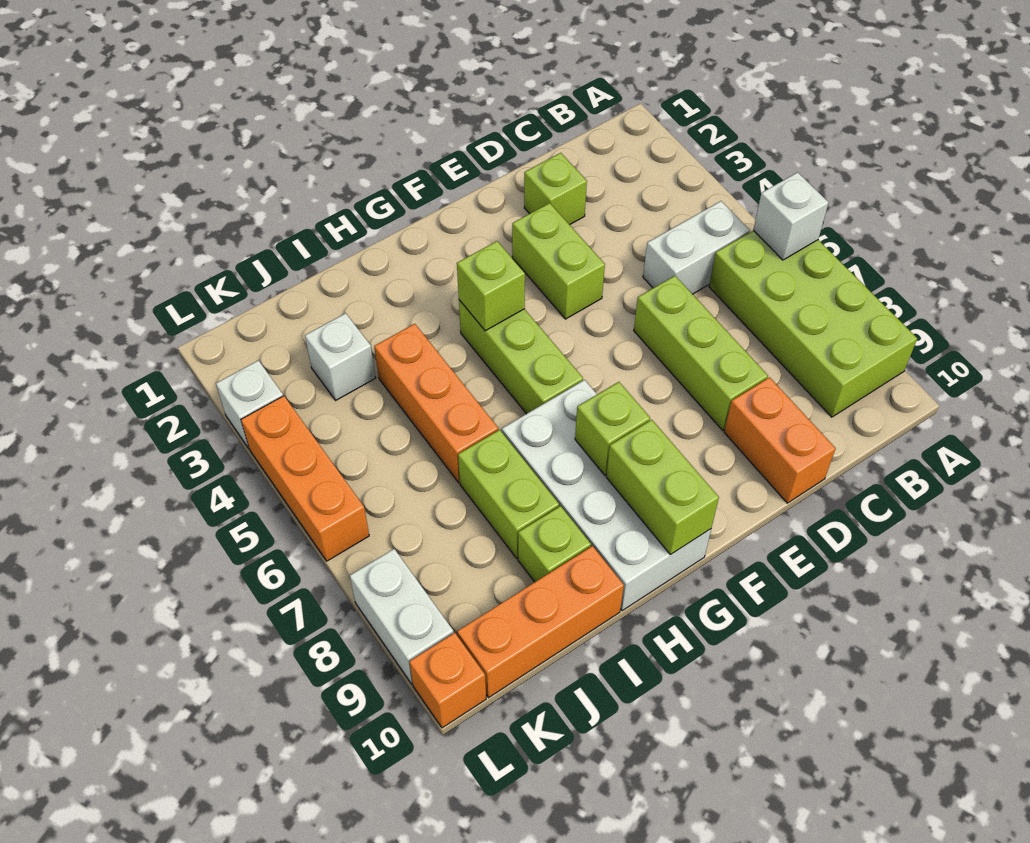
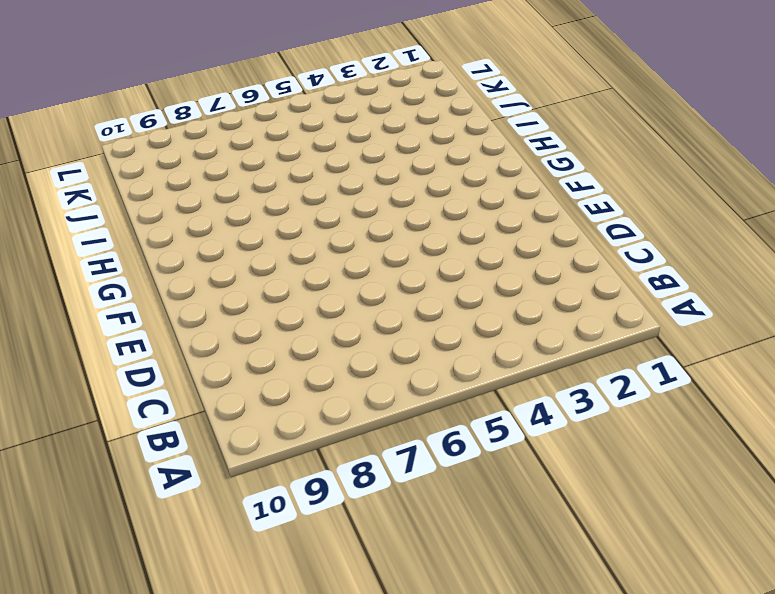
none -> lime 2x4 brick [709,230,917,417]
none -> white 1x2 brick [643,201,750,294]
none -> lime 1x1 brick [524,153,587,225]

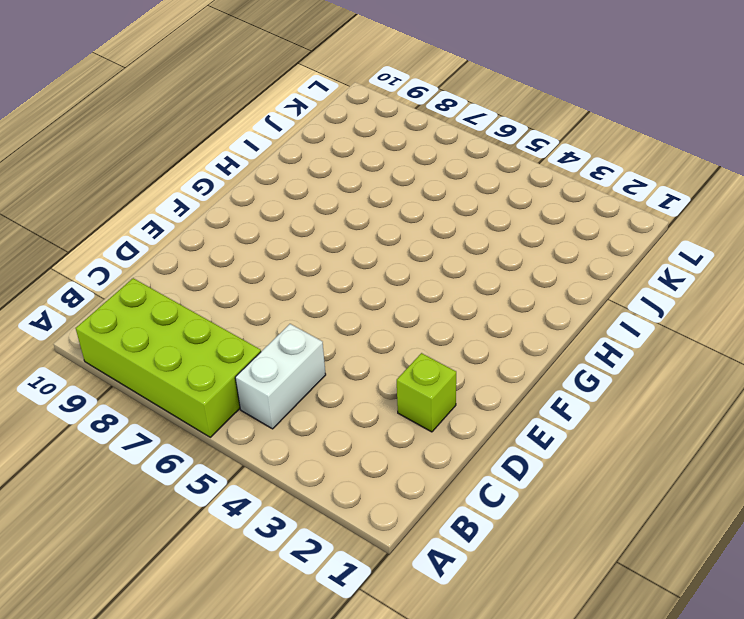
none -> lime 1x3 brick [634,276,768,430]
none -> orange 1x2 brick [724,377,836,503]
none -> lime 1x2 brick [512,203,605,319]

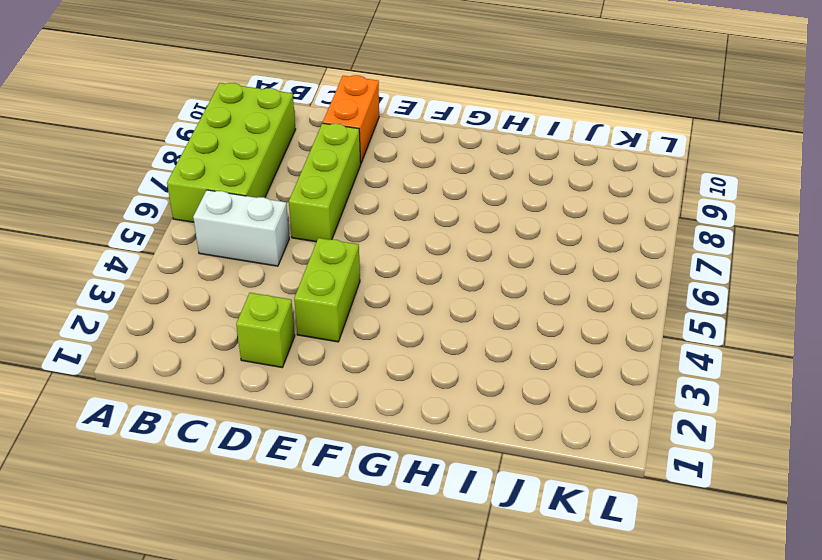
none -> lime 1x3 brick [459,300,583,414]
none -> white 2x4 brick [502,380,711,611]
none -> orange 1x3 brick [374,324,498,482]

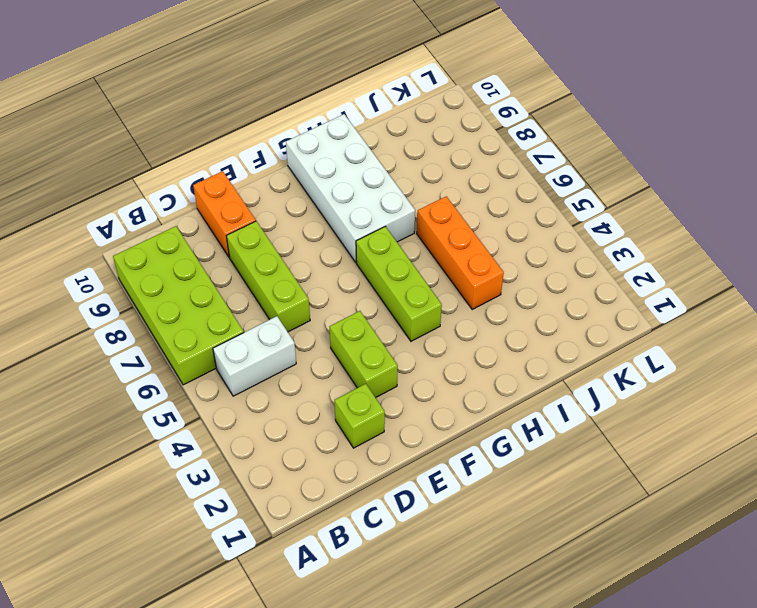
none -> lime 1x2 brick [458,430,559,558]
none -> lime 1x1 brick [518,506,591,582]
none -> orange 1x3 brick [457,546,624,698]

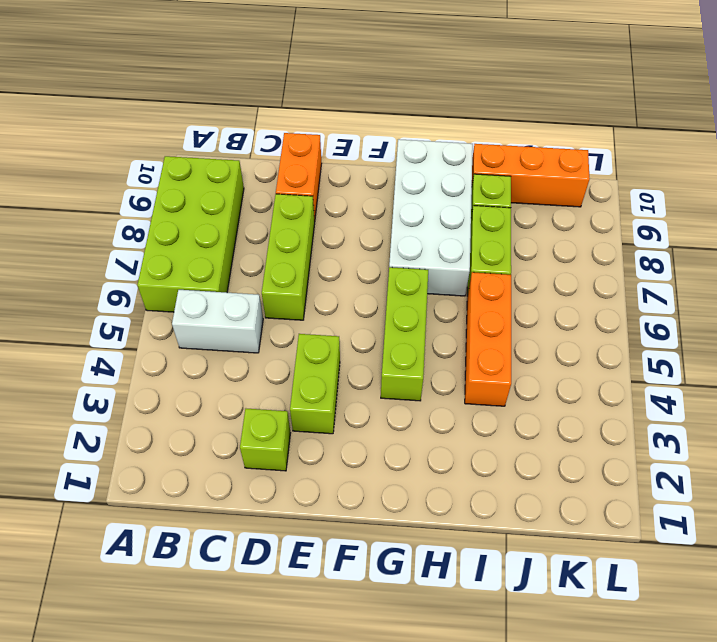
none -> white 1x1 brick [305,313,376,400]
none -> white 1x1 brick [216,360,283,448]
none -> orange 1x3 brick [241,396,369,561]

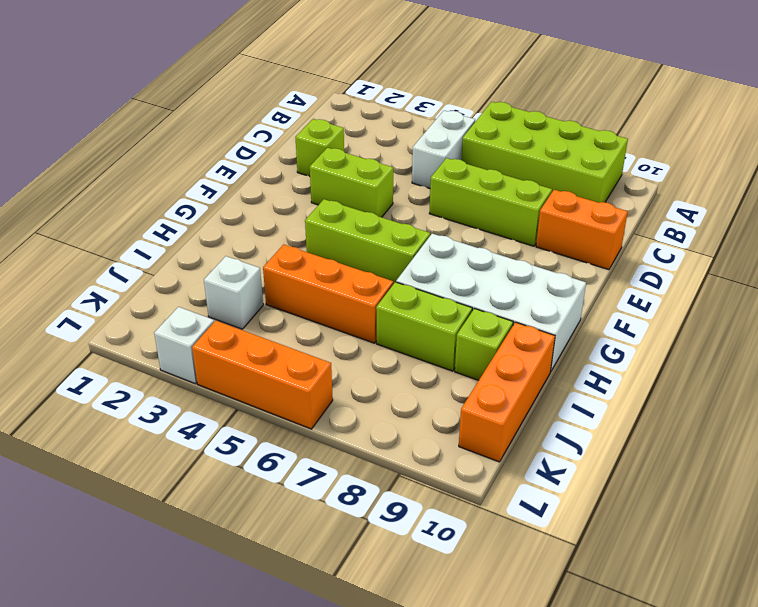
none -> white 1x2 brick [350,549,454,684]
none -> orange 1x1 brick [409,633,486,728]
none -> white 1x1 brick [753,172,829,260]

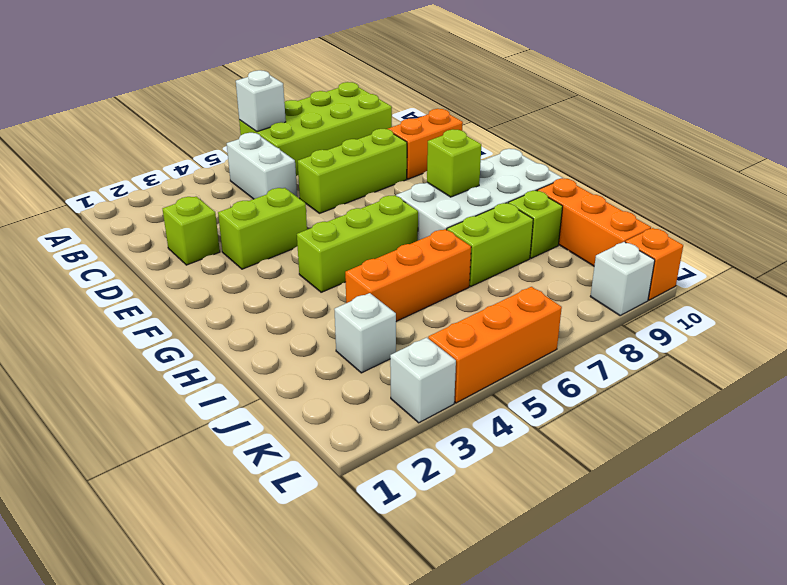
white 1x1 brick [590,242,655,316] -> white 1x2 brick [350,549,454,684]
none -> lime 1x1 brick [457,241,525,331]
none -> lime 1x2 brick [606,420,719,555]

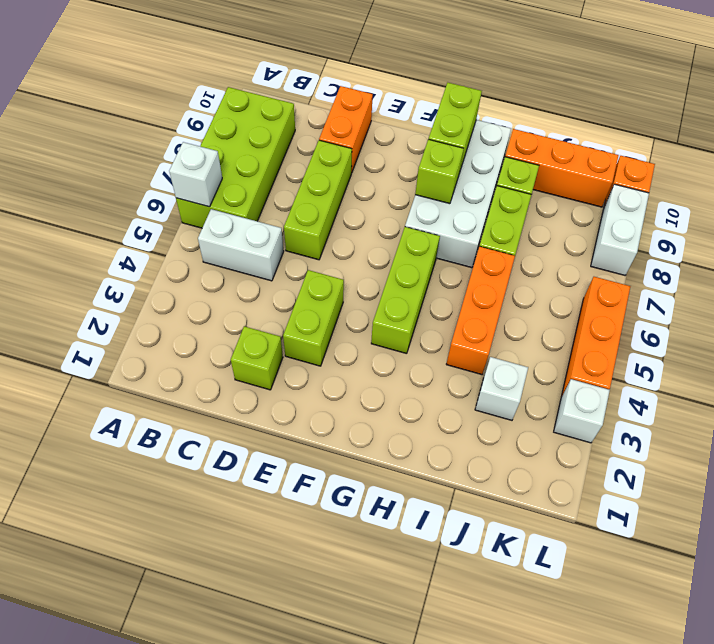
none -> lime 1x1 brick [457,241,525,331]

